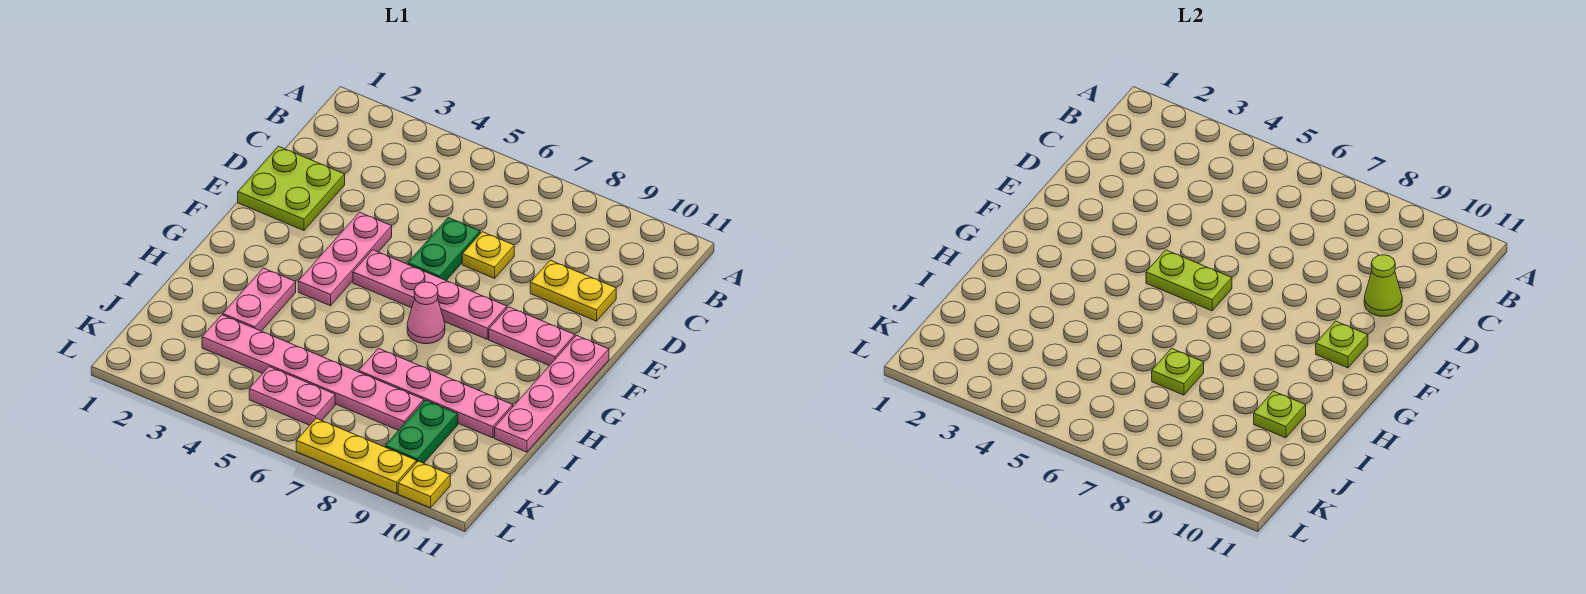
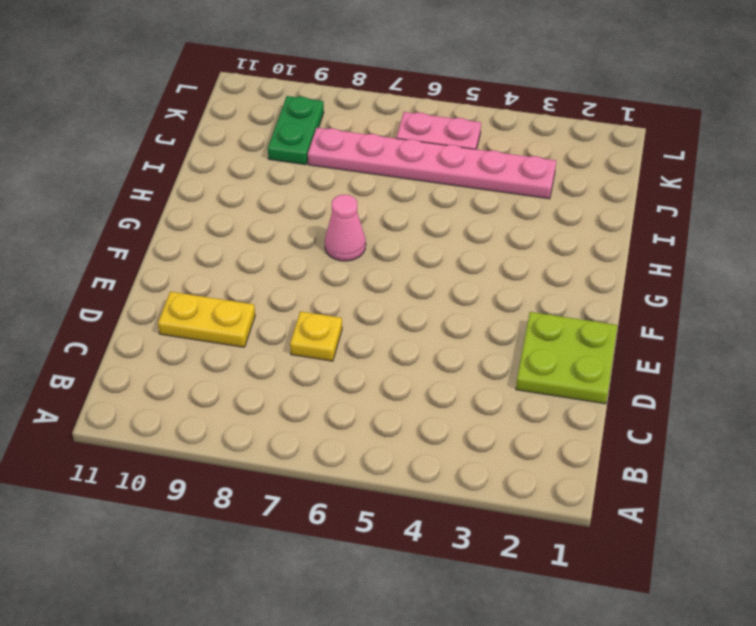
none -> green 1x2 plate [408,218,480,280]
none -> pink 1x3 plate [298,212,392,306]
none -> pink 1x4 plate [353,250,507,339]

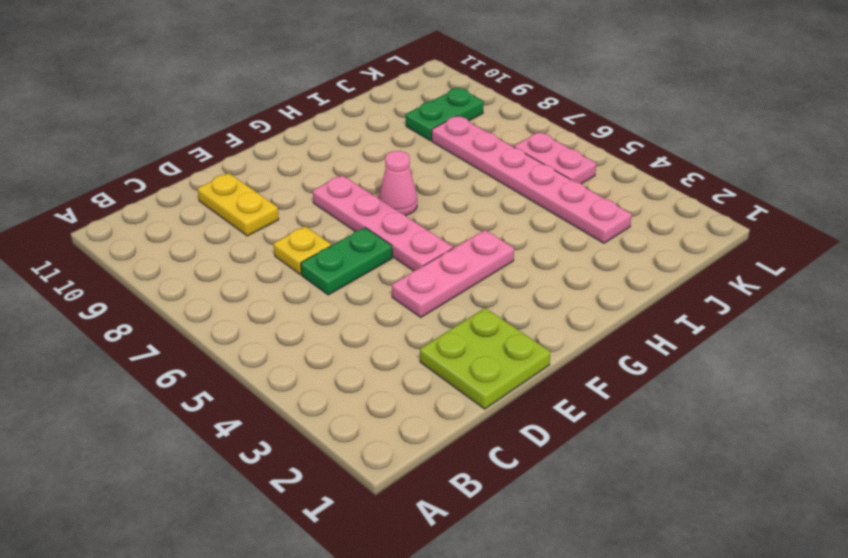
none -> pink 1x2 plate [489,307,575,366]
none -> pink 1x4 plate [495,335,609,452]
none -> pink 1x2 plate [223,268,296,331]

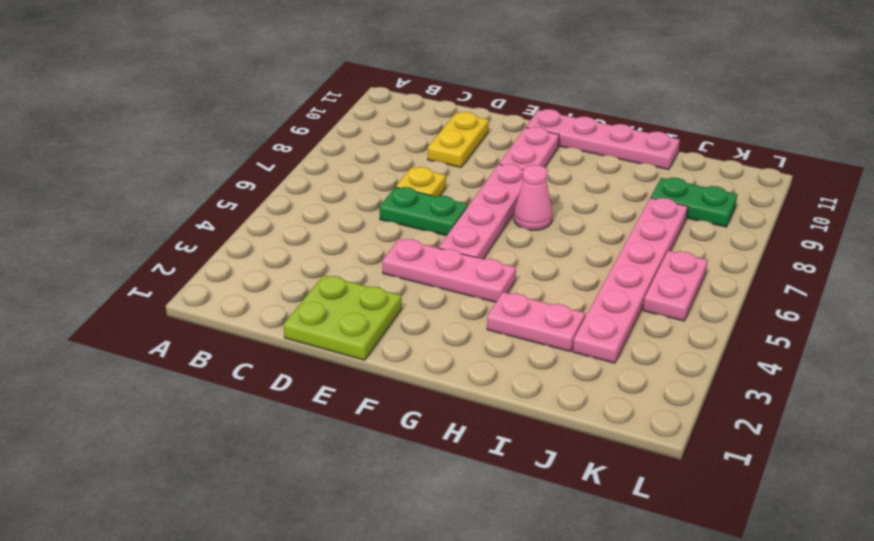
none -> pink 1x4 plate [359,348,513,438]
none -> yellow 1x3 plate [296,418,416,494]
none -> yellow 1x1 plate [398,461,450,508]

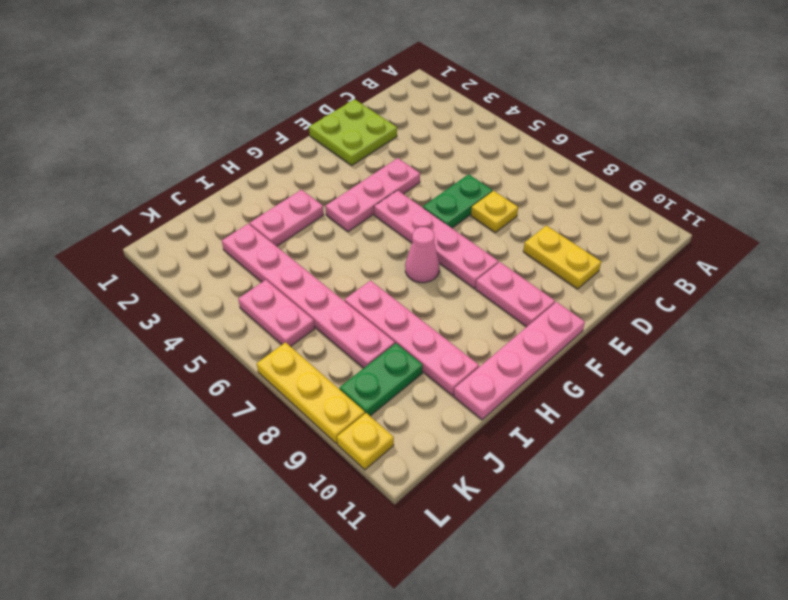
none -> lime 1x1 cone [1364,255,1402,316]
none -> lime 1x2 plate [1146,250,1232,311]
none -> lime 1x1 plate [1316,321,1368,368]

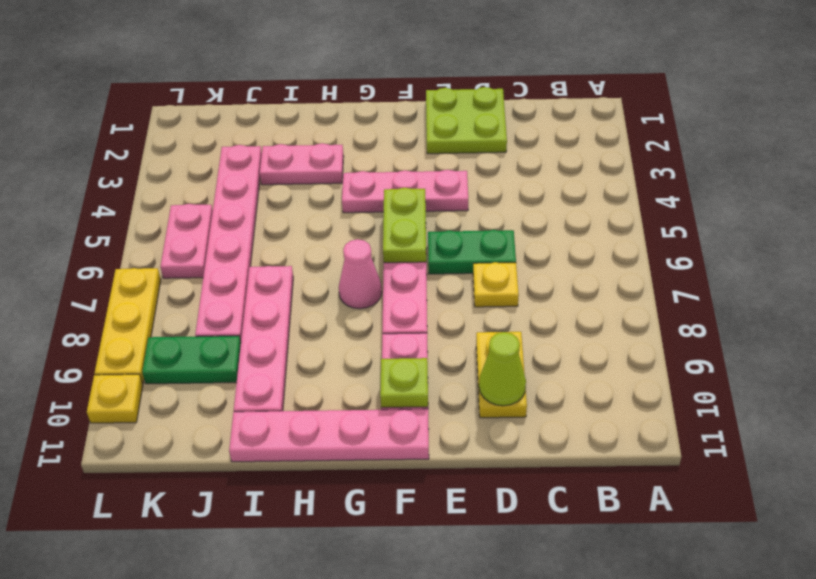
none -> lime 1x1 plate [1152,348,1204,395]
none -> lime 1x1 plate [1254,391,1306,438]

